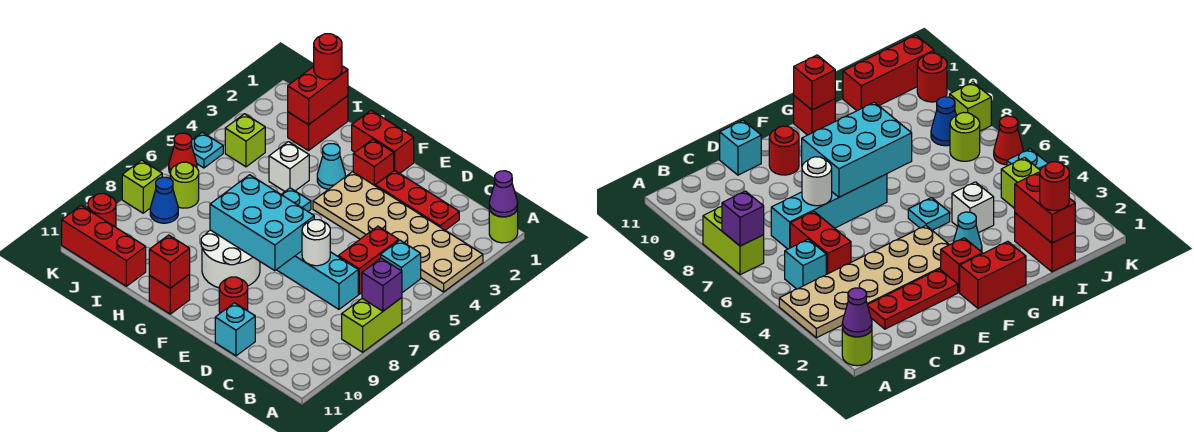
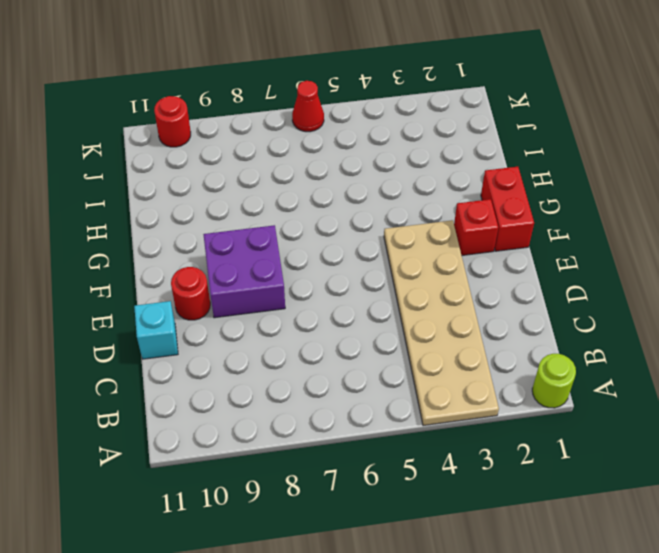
purple 2x2 brick [203,225,285,318] -> white 2x2 round brick [201,230,260,288]
none -> lime 1x2 brick [342,298,402,352]
none -> cyan 1x1 brick [381,240,421,293]
none -> red 1x3 plate [375,170,459,230]
none -> red 1x2 brick [338,226,399,294]

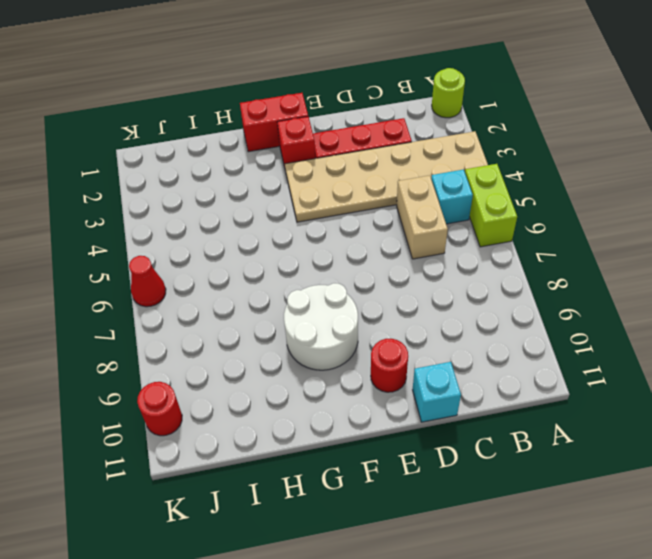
lime 1x2 brick [465,164,517,247] -> lime 1x2 brick moved to [342,298,402,352]
tan 1x2 brick [397,175,448,259] -> red 1x2 brick [338,226,399,294]
none -> cyan 1x4 brick [277,251,358,309]
none -> cyan 1x1 cone [317,144,345,189]
none -> cyan 1x1 plate [281,188,311,211]
none -> red 1x1 brick [149,275,190,314]

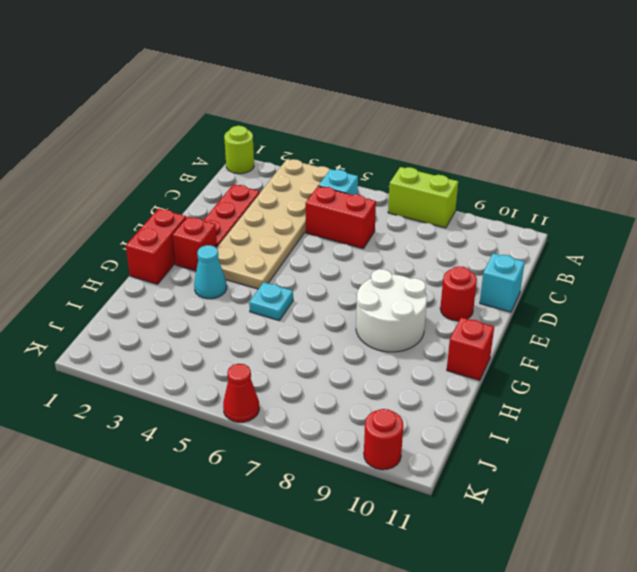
none -> cyan 1x4 brick [277,251,358,309]
none -> white 1x1 brick [269,142,309,191]
none -> red 1x2 brick [288,96,348,151]
none -> red 1x3 brick [62,206,146,286]

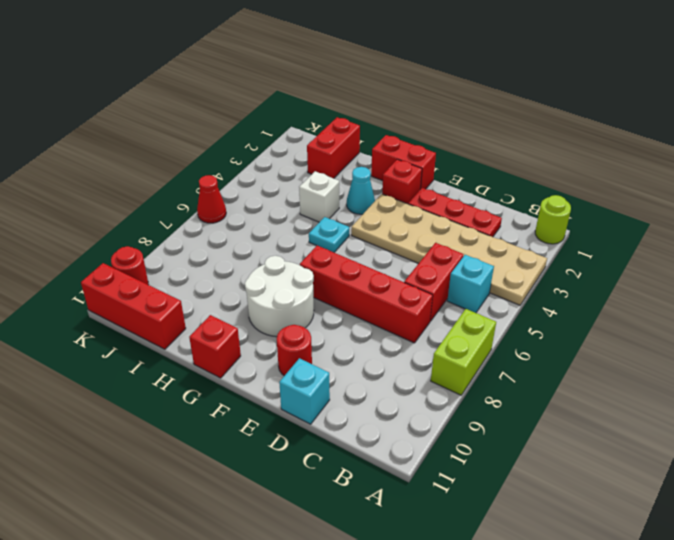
red 1x4 brick [300,246,433,343] -> cyan 1x4 brick [277,251,358,309]
none -> lime 1x1 brick [225,114,265,167]
none -> lime 1x1 round brick [170,162,199,208]
none -> blue 1x1 cone [150,177,178,223]
none -> cyan 1x1 plate [192,132,223,168]

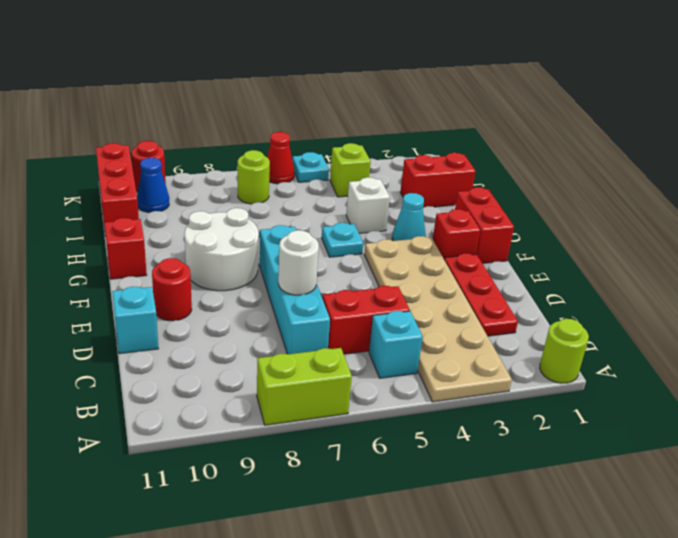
blue 1x1 cone [137,158,169,213] -> blue 1x1 cone moved to [150,177,178,223]
none -> lime 1x1 brick [122,160,162,213]
none -> purple 1x1 cone [489,171,518,217]
none -> purple 1x1 brick [362,258,402,311]
none -> cyan 2x3 brick [210,175,314,271]

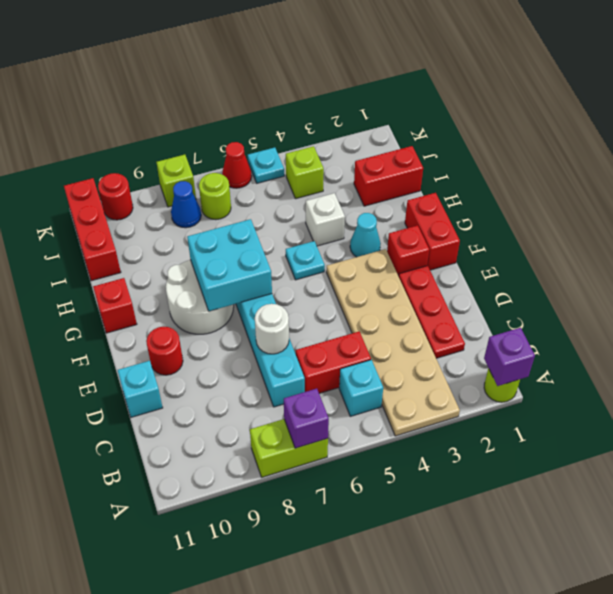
purple 1x1 brick [484,328,535,386] -> purple 1x1 cone [489,171,518,217]
cyan 2x2 brick [187,219,272,311] -> cyan 2x3 brick [210,175,314,271]
none -> red 1x1 brick [149,235,190,288]
none -> red 1x2 brick [288,66,348,125]
none -> red 1x1 round brick [314,34,342,80]

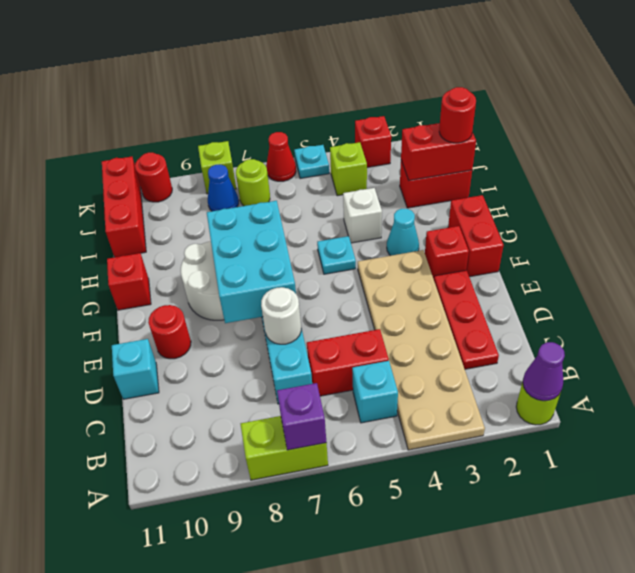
red 1x1 brick [355,116,391,167] -> red 1x1 brick moved to [149,235,190,288]

